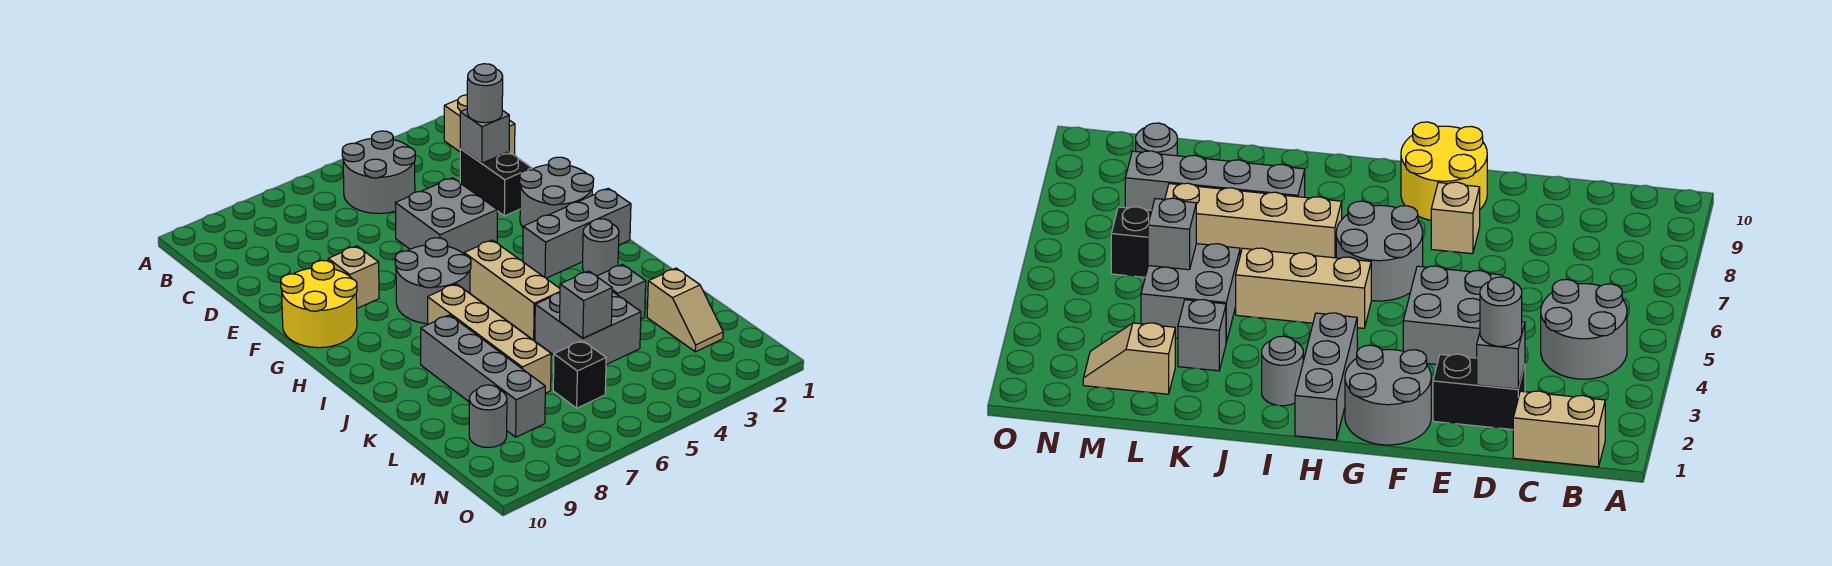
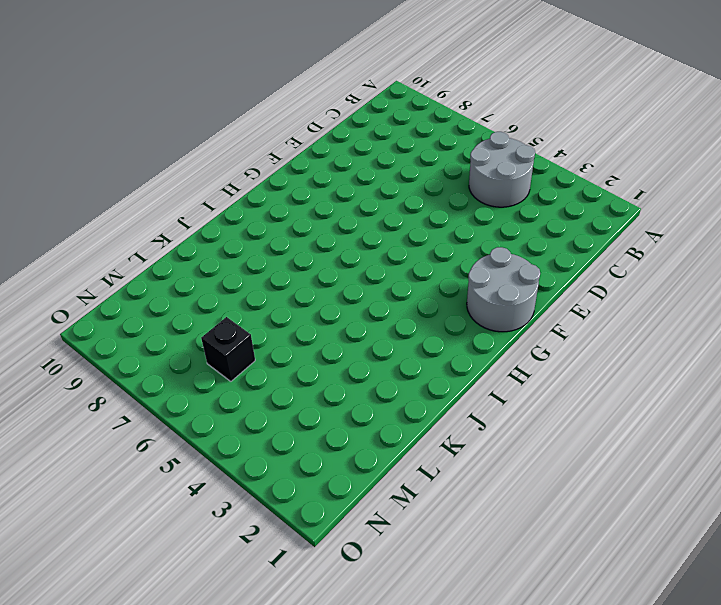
none -> tan 1x2 brick [444,95,515,155]
none -> black 1x2 brick [460,149,532,216]
none -> grey 2x2 brick [395,178,497,254]

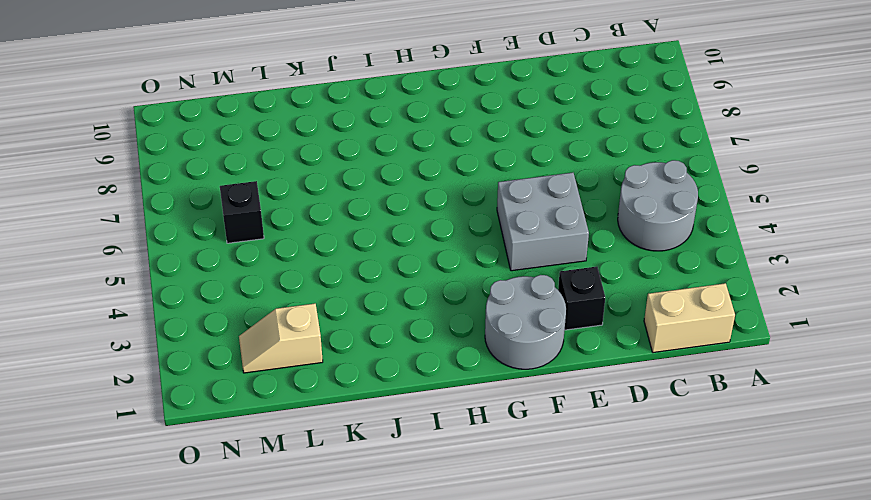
black 1x1 brick [558,267,605,330] -> black 1x2 brick [460,149,532,216]
none -> tan 1x1 brick [328,246,379,308]
none -> yellow 2x2 round brick [281,260,357,348]
none -> grey 2x2 round brick [395,238,471,324]

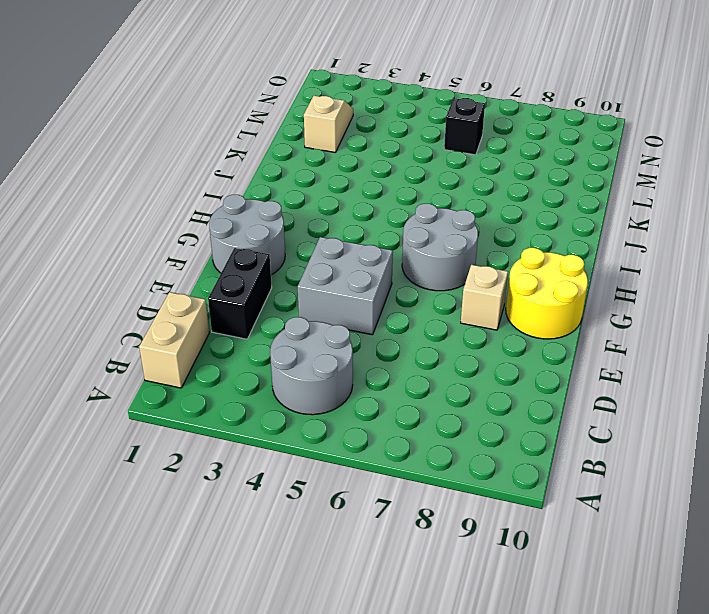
none -> grey 1x3 brick [523,188,631,278]
none -> tan 1x3 brick [464,240,560,340]
none -> grey 1x1 round brick [582,219,619,276]

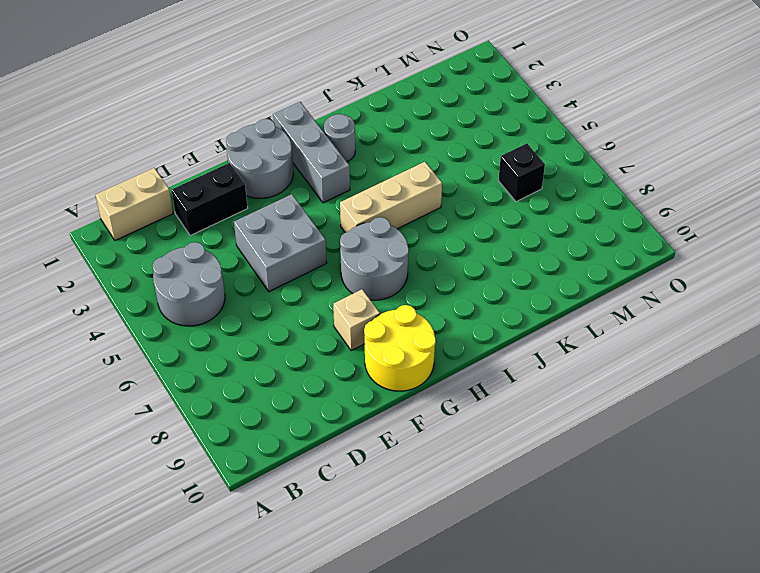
none -> tan 1x4 brick [428,284,551,393]
none -> grey 1x4 brick [421,315,545,437]
none -> grey 1x1 brick [597,264,646,319]

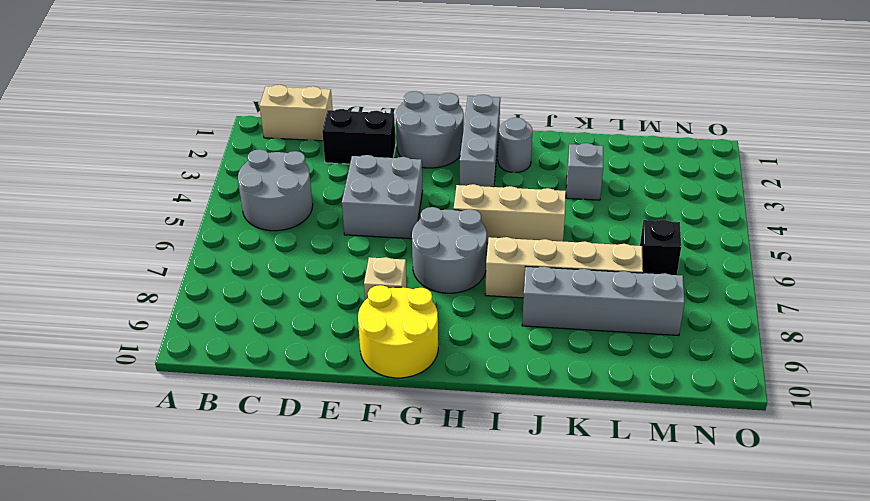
none -> grey 2x2 brick [535,291,641,365]
none -> tan 1x2 slope [647,268,723,352]
none -> grey 1x1 round brick [469,385,507,448]

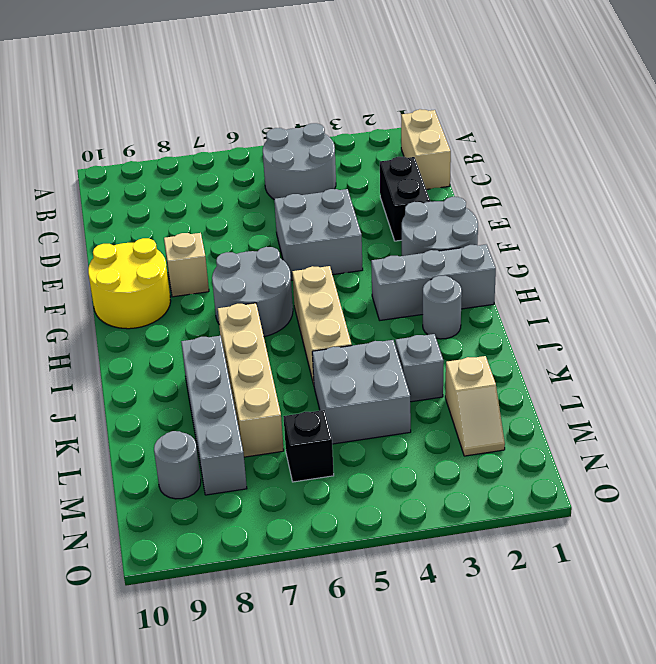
none -> grey 1x1 brick [460,109,509,163]
none -> grey 1x1 brick [560,271,612,338]
none -> grey 1x1 round brick [467,64,503,123]

